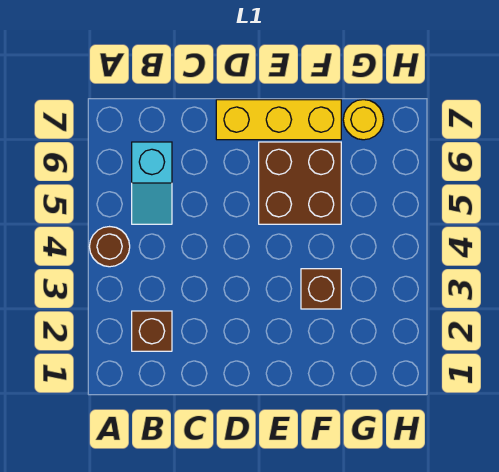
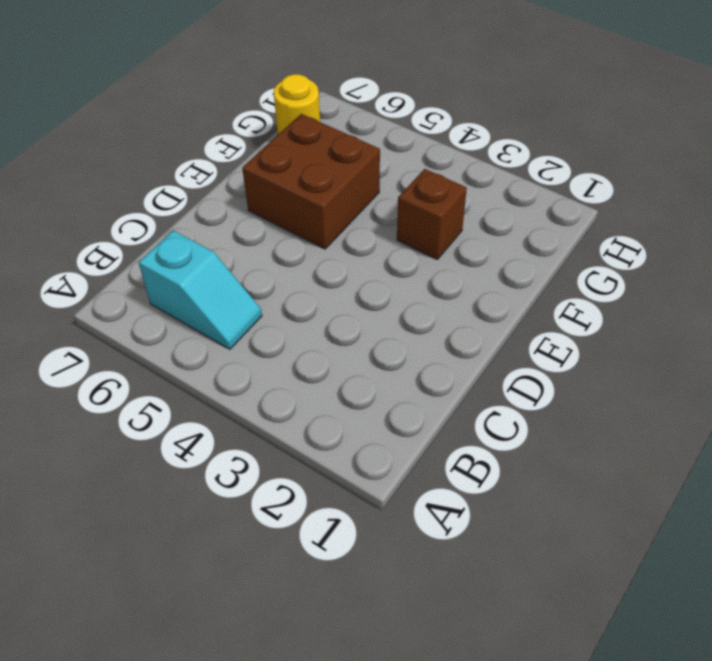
none -> brown 1x1 round brick [90,227,130,267]
none -> brown 1x1 brick [132,311,172,351]

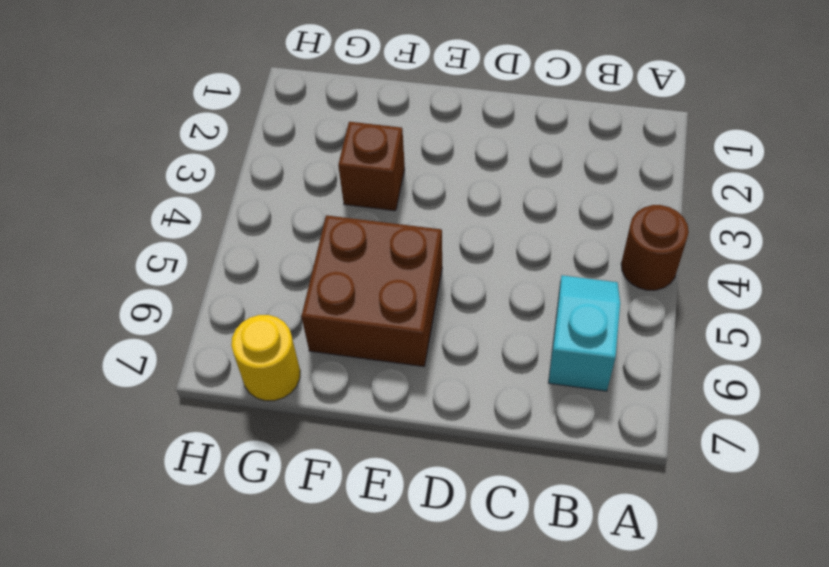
none -> brown 1x1 brick [132,311,172,351]
none -> yellow 1x3 brick [216,100,341,140]

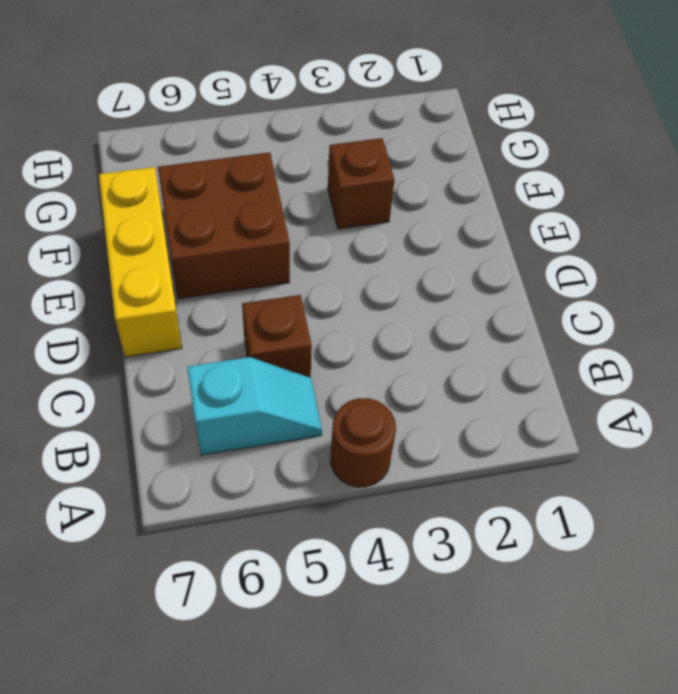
brown 1x1 brick [242,295,312,378] -> brown 1x1 brick moved to [132,311,172,351]
none -> yellow 1x1 round brick [343,100,384,140]

